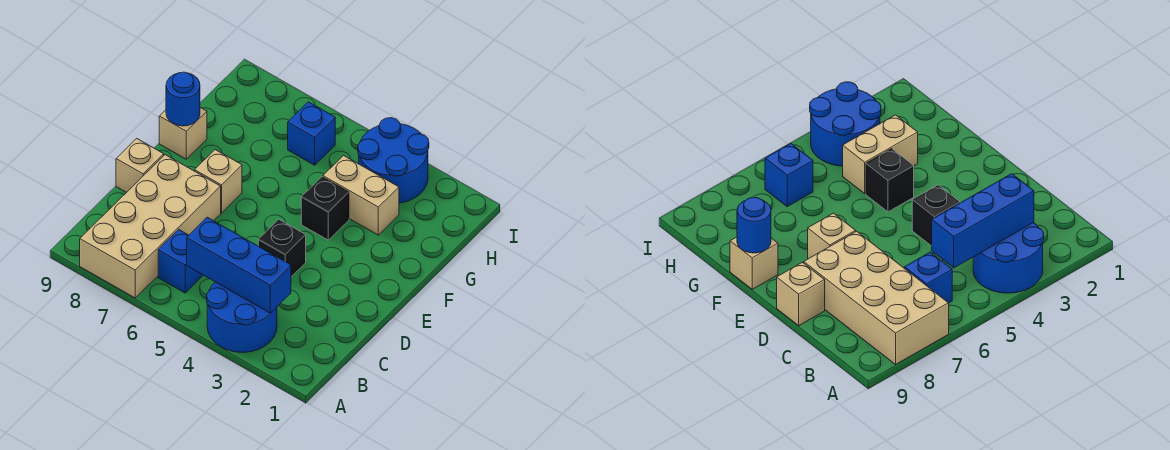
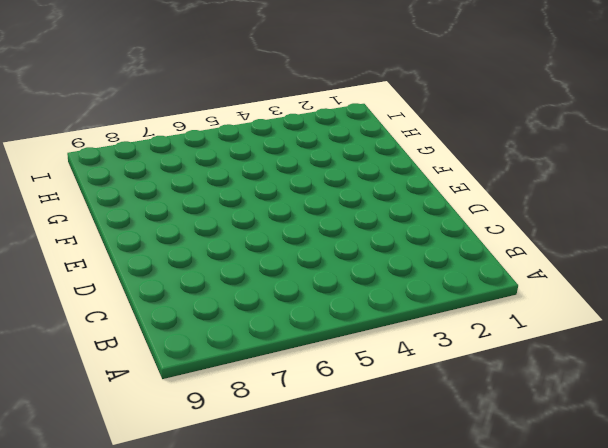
none -> blue 2x2 round brick [207,282,277,352]
none -> tan 2x4 brick [80,155,221,298]
none -> blue 1x1 brick [158,230,203,293]

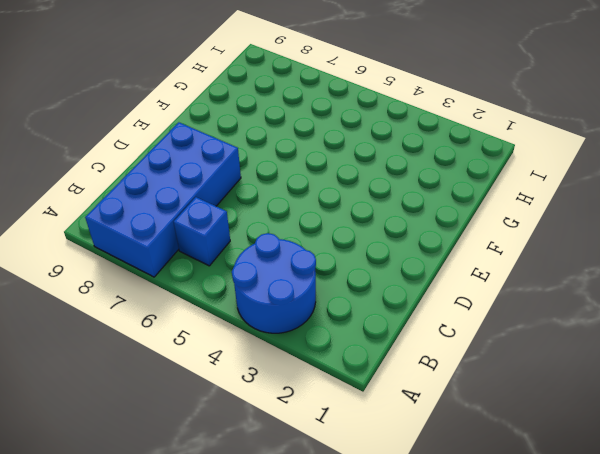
blue 2x4 brick [85,122,241,277] -> tan 2x4 brick [80,155,221,298]
none -> black 1x1 brick [258,219,306,277]
none -> tan 1x1 brick [116,139,164,193]
none -> tan 1x1 brick [195,150,242,213]

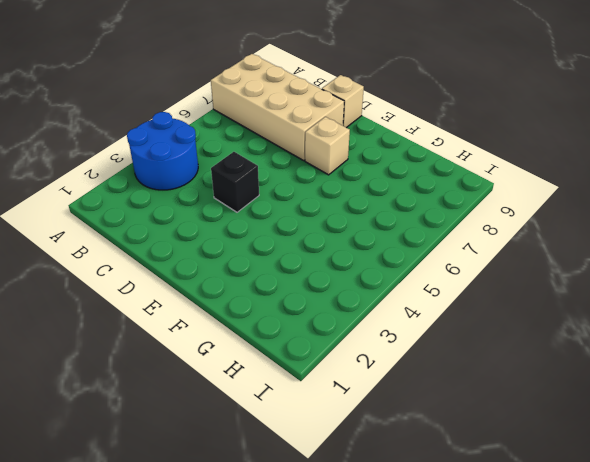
none -> blue 1x1 brick [158,230,203,293]
none -> black 1x1 brick [301,177,349,240]
none -> tan 1x1 brick [159,107,207,159]

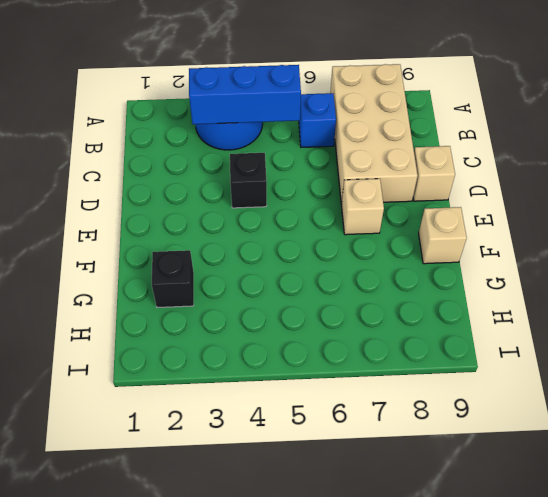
black 1x1 brick [152,250,194,307] -> black 1x1 brick moved to [301,177,349,240]
none -> tan 1x2 brick [323,156,399,235]
none -> blue 2x2 round brick [358,118,429,203]
none -> blue 1x1 brick [288,102,335,165]

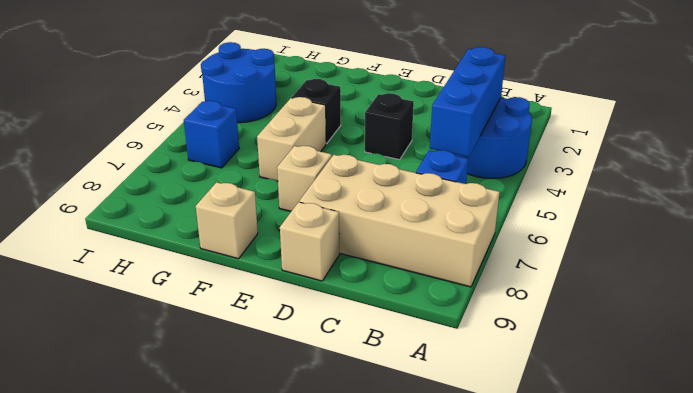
tan 1x2 brick [257,97,326,181] -> tan 1x2 brick moved to [323,156,399,235]
none -> blue 1x1 round brick [166,72,200,126]

